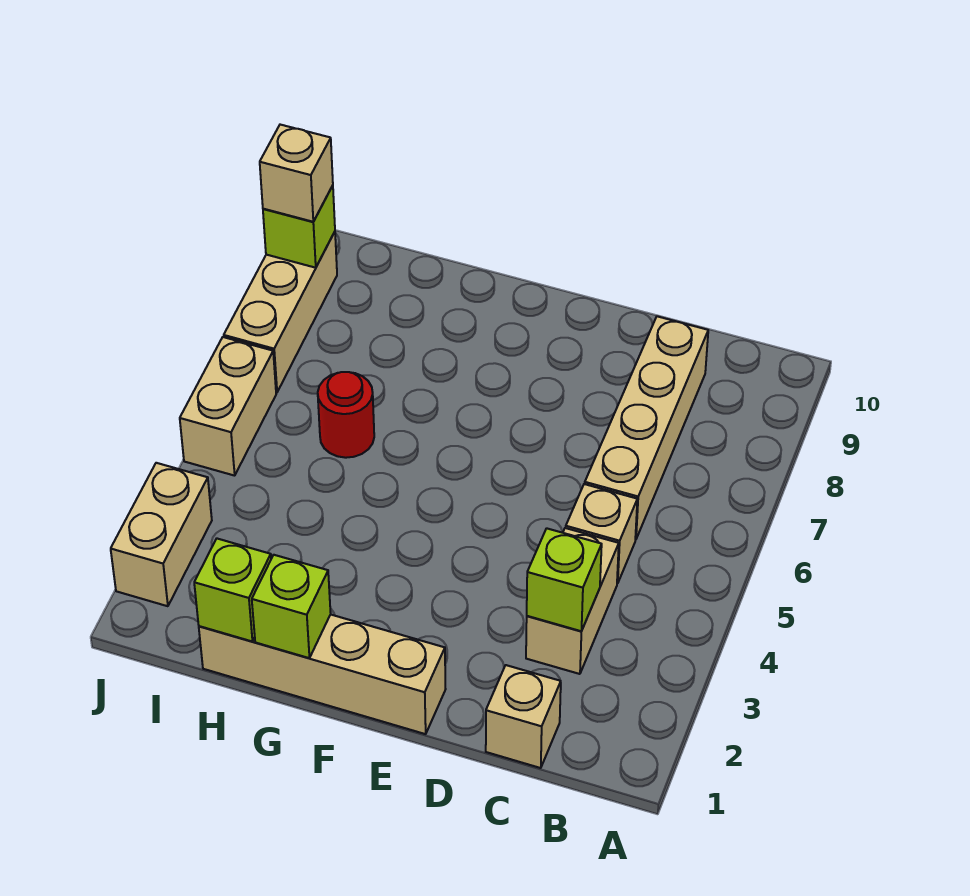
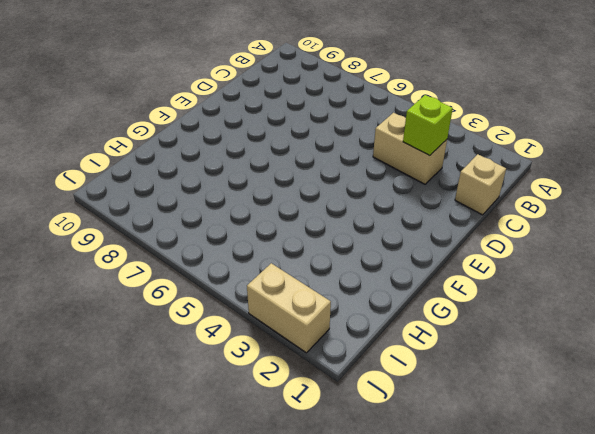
none -> tan 1x1 brick [566,484,637,584]
none -> tan 1x4 brick [585,316,708,540]
none -> tan 1x4 brick [199,615,446,734]

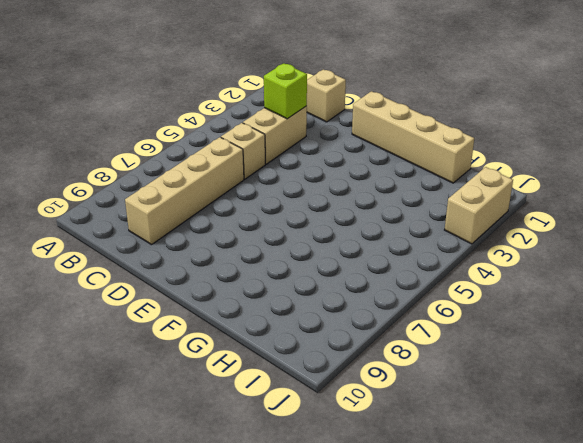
none -> red 1x1 round brick [318,372,374,458]
none -> tan 1x2 brick [180,337,276,476]
none -> tan 1x3 brick [224,232,337,392]

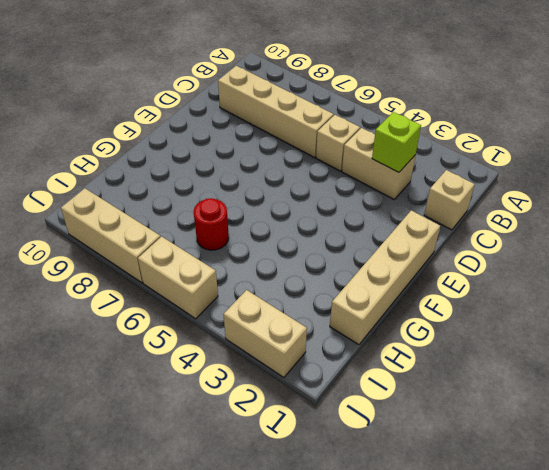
none -> lime 1x1 brick [252,555,331,658]
none -> lime 1x1 brick [194,539,271,641]
none -> lime 1x1 brick [263,186,335,268]

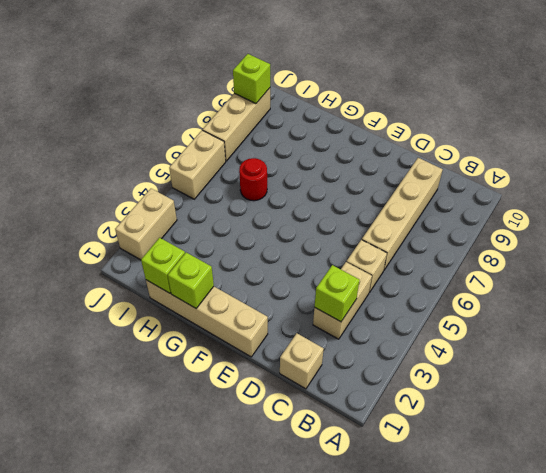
none -> tan 1x1 brick [260,125,333,222]

